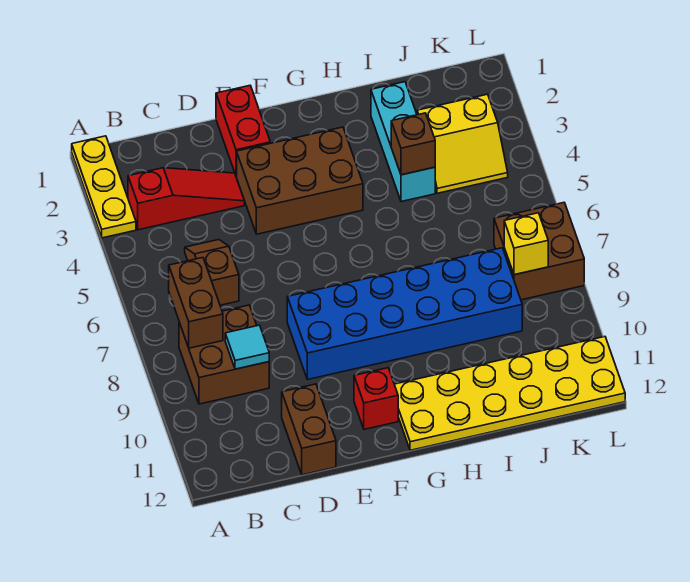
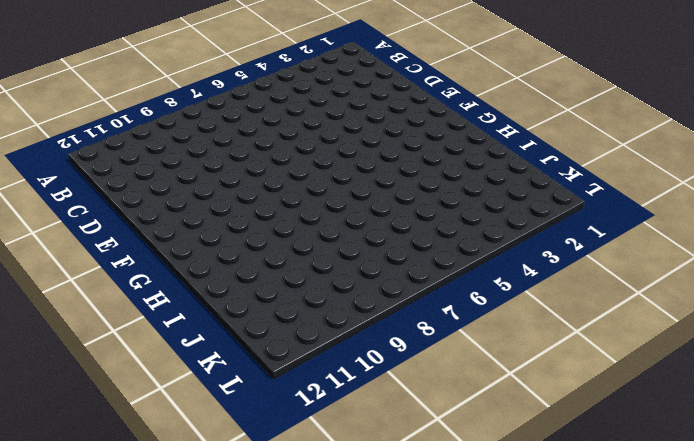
none -> yellow 1x3 plate [72,136,136,238]
none -> red 1x3 slope [128,168,244,230]
none -> brown 2x2 brick [179,305,269,404]

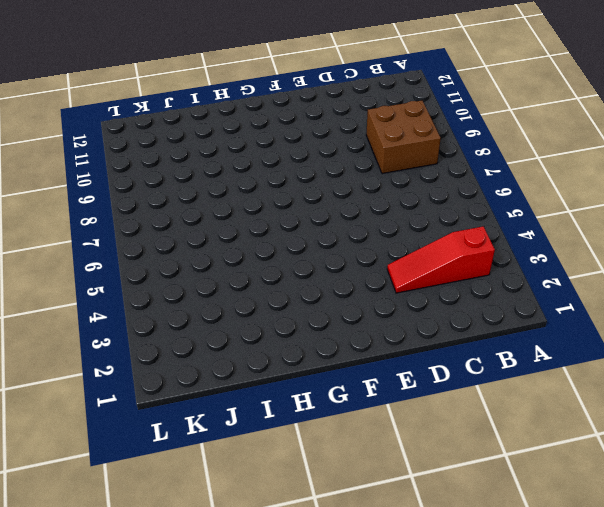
none -> yellow 1x3 plate [72,136,136,238]
none -> brown 1x2 slope [185,240,239,305]
none -> brown 1x2 brick [282,384,336,475]

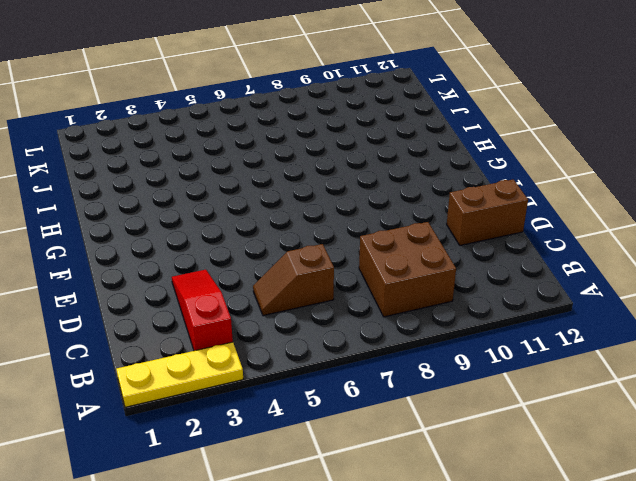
none -> red 1x2 brick [216,86,270,176]
none -> brown 2x3 brick [237,127,363,234]
none -> blue 2x6 brick [287,248,522,380]

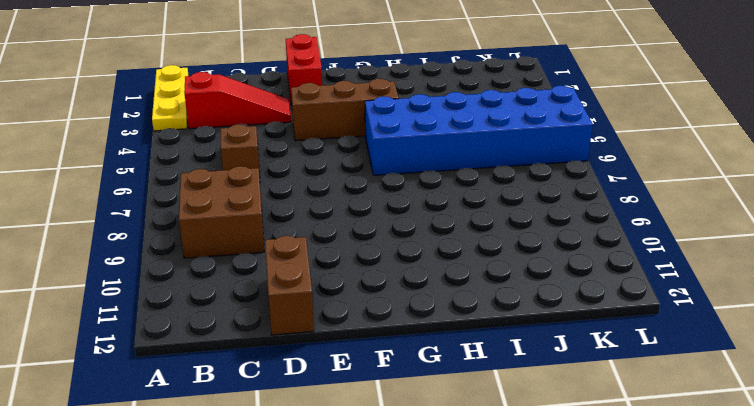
brown 1x3 brick [291,79,399,141] -> brown 2x3 brick [237,127,363,234]
blue 2x6 brick [365,86,593,175] -> blue 2x6 brick moved to [287,248,522,380]
none -> red 1x1 brick [354,368,398,429]
none -> yellow 2x6 plate [394,337,625,450]
none -> cyan 1x3 brick [371,82,435,202]

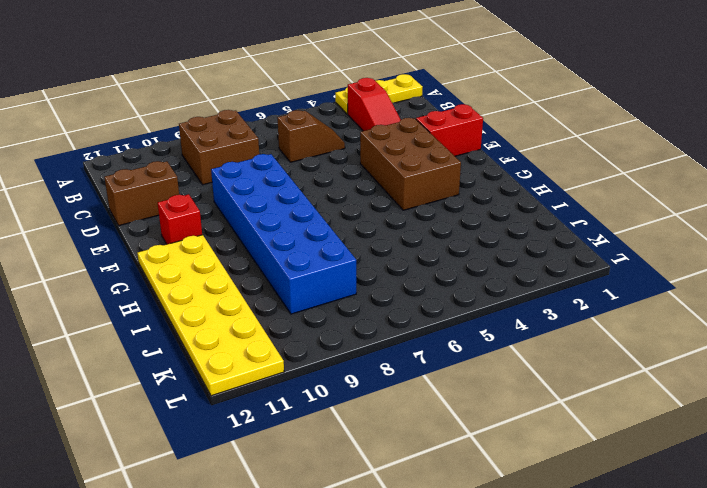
none -> cyan 1x3 brick [371,82,435,202]
none -> yellow 2x2 slope [417,94,508,193]
none -> brown 2x2 brick [494,203,584,300]

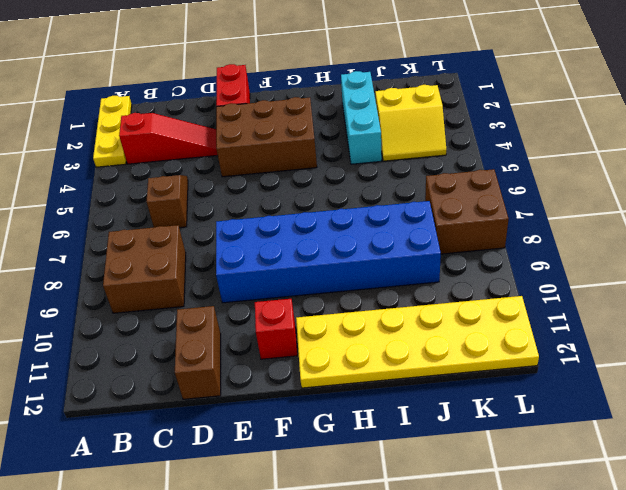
none -> brown 1x2 brick [169,258,223,348]
none -> cyan 1x1 tile [225,325,269,369]
none -> brown 1x1 brick [391,113,435,175]

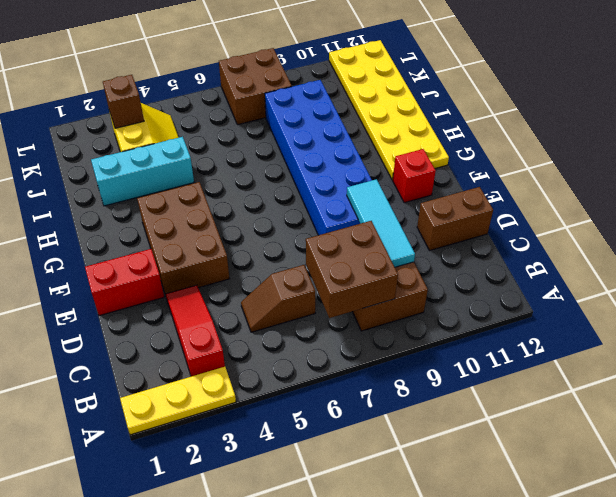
brown 2x2 brick [306,221,398,318] -> brown 1x2 brick [169,258,223,348]
cyan 1x3 tile [347,179,415,267] -> cyan 1x1 tile [225,325,269,369]
brown 1x1 brick [103,75,144,128] -> brown 1x1 brick moved to [391,113,435,175]
none -> yellow 1x1 brick [504,213,548,275]

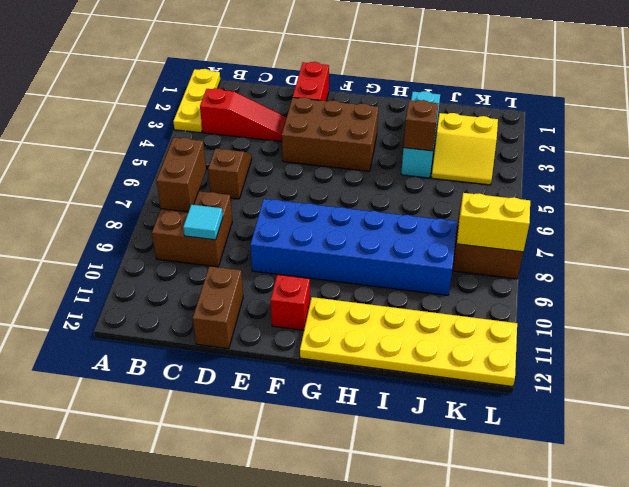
yellow 1x2 brick [457,193,530,252] -> yellow 1x1 brick [504,213,548,275]

